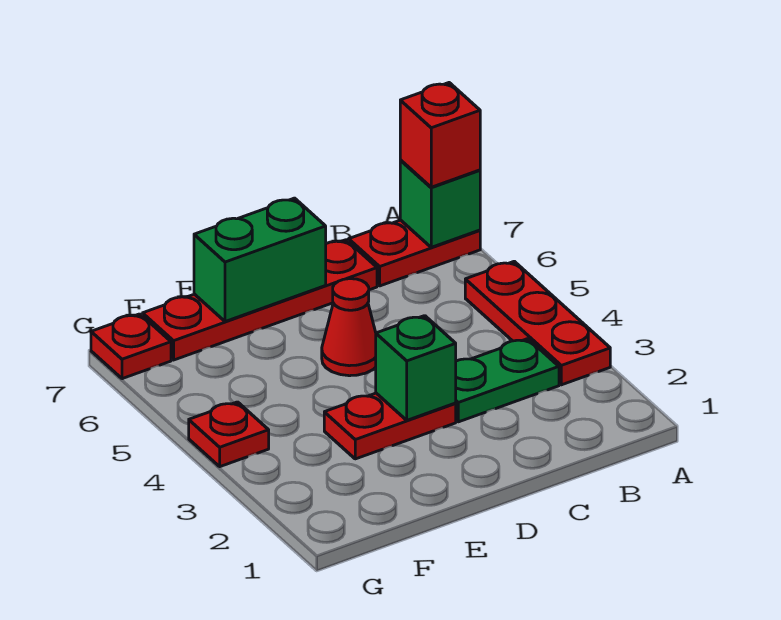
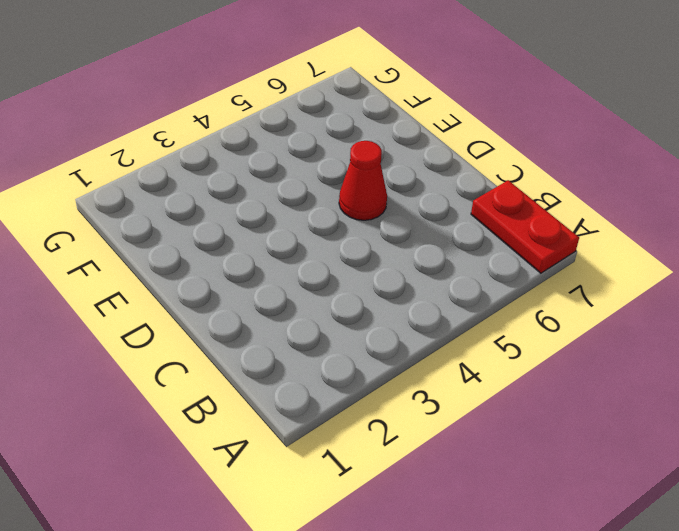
none -> red 1x3 plate [465,261,610,385]
none -> green 1x2 plate [455,339,559,422]
none -> red 1x4 plate [143,240,377,360]

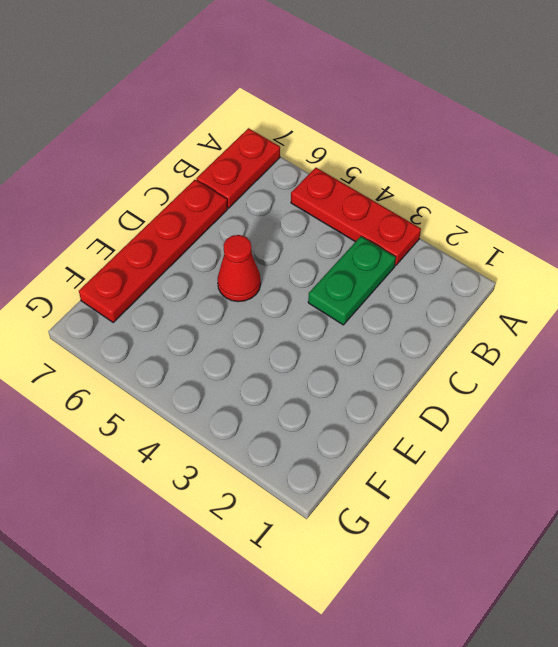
none -> red 1x2 plate [324,393,456,459]
none -> red 1x1 plate [189,402,269,467]
none -> red 1x1 plate [91,314,171,379]

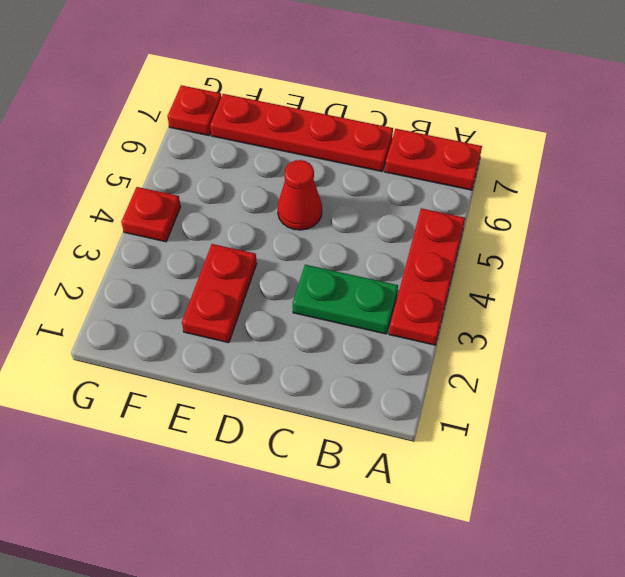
red 1x2 plate [182,244,257,343] -> red 1x2 plate turned to [324,393,456,459]
none -> green 1x1 brick [400,160,480,247]
none -> green 1x1 brick [376,316,456,420]
none -> green 1x2 brick [194,198,326,322]

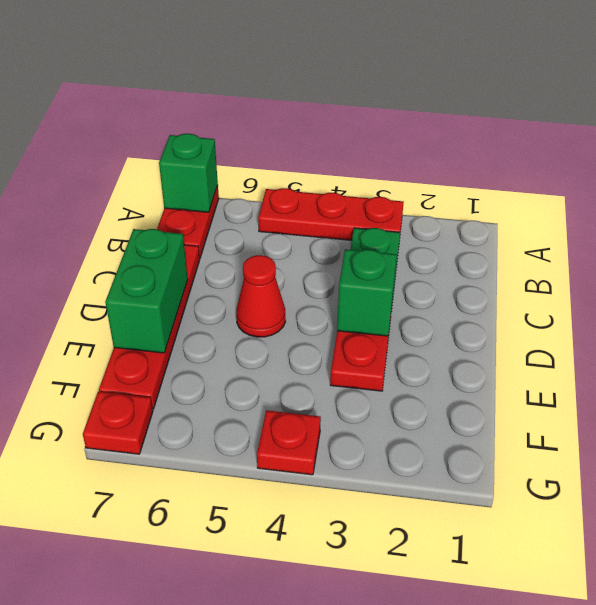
none -> red 1x1 brick [400,83,480,187]

